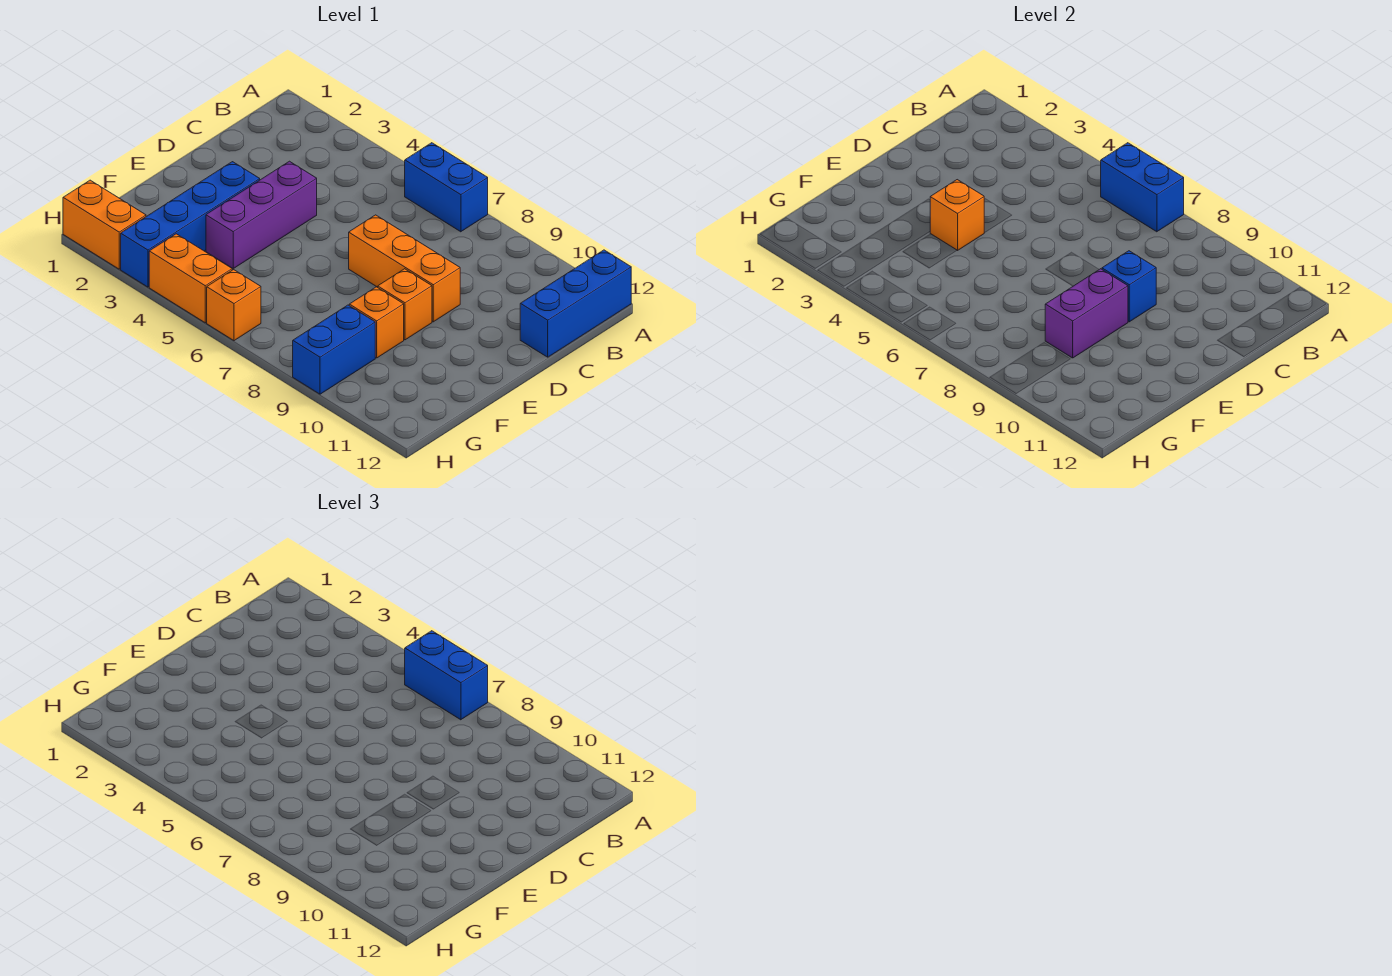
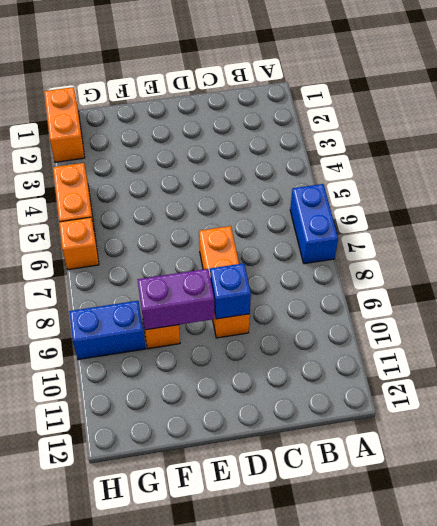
none -> blue 1x3 brick [520,250,631,357]
none -> purple 1x3 brick [206,161,317,269]
none -> blue 1x4 brick [121,162,260,287]

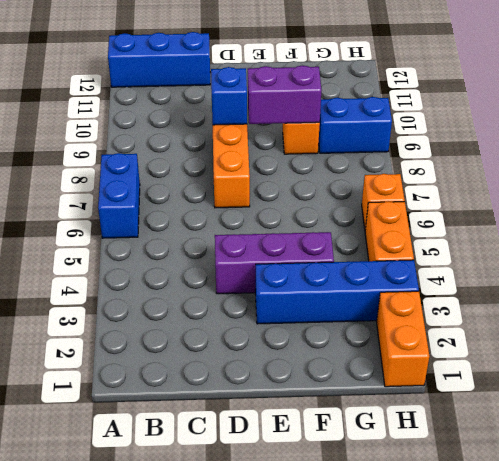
none -> orange 1x1 brick [378,269,432,340]
none -> blue 1x2 brick [1101,143,1184,232]
none -> orange 1x1 brick [930,180,984,251]

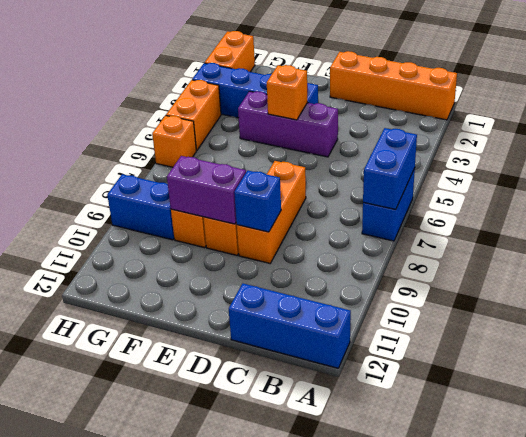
orange 1x4 brick [330,51,457,120] -> none
none -> blue 1x2 brick [405,631,488,720]

